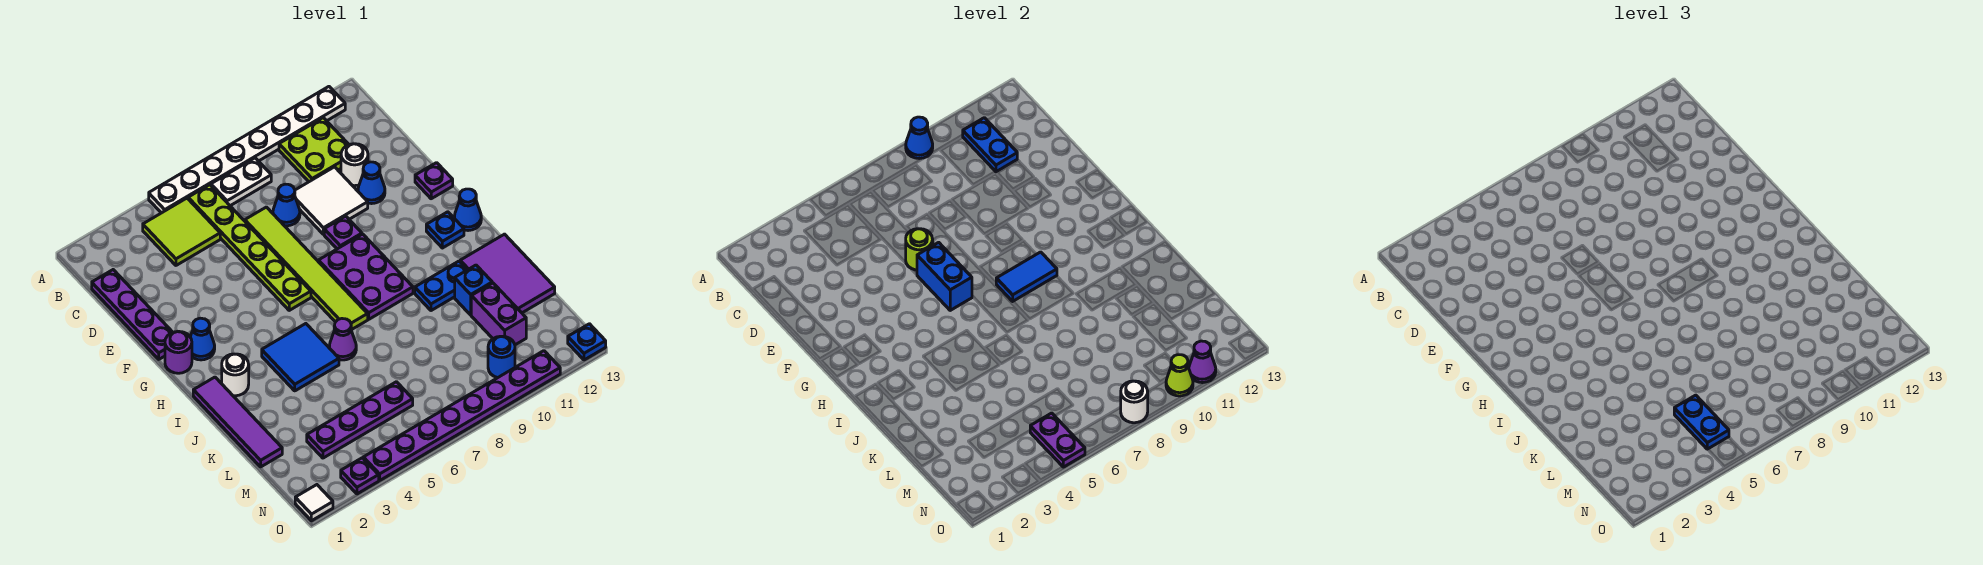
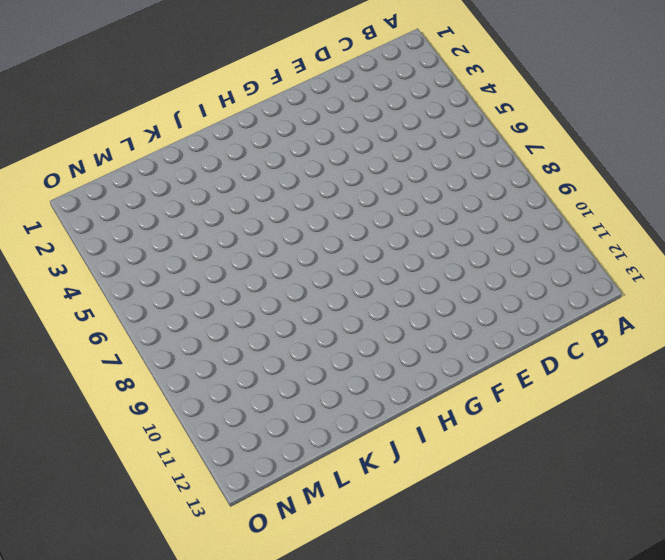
none -> white 1x8 plate [149,87,345,213]
none -> lime 2x2 tile [143,198,220,265]
none -> lime 1x6 plate [188,185,311,310]
none -> white 1x2 plate [211,158,271,206]

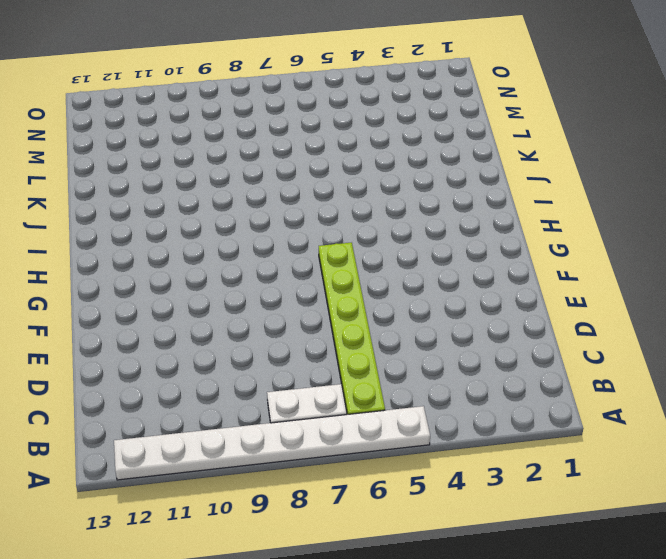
none -> lime 2x2 tile [143,198,220,265]
none -> lime 2x2 plate [279,118,349,182]
none -> purple 1x4 plate [92,270,173,359]
none -> lime 1x6 tile [245,207,368,330]

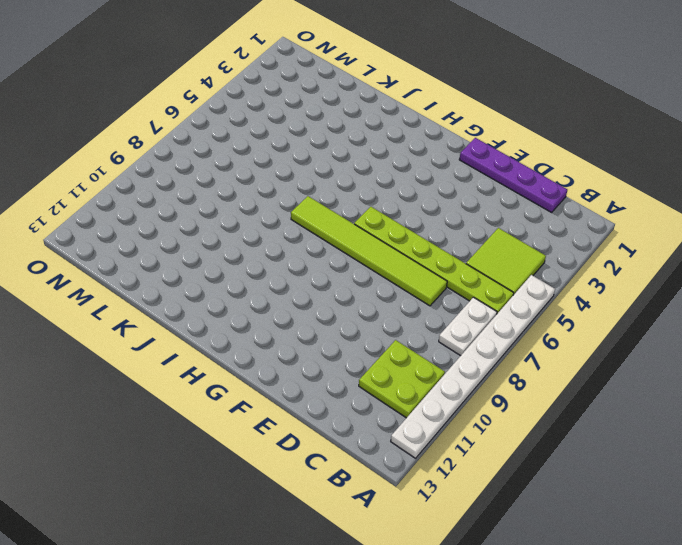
none -> blue 1x1 cone [273,184,300,226]
none -> white 2x2 tile [295,167,368,234]
none -> white 1x1 round brick [341,144,368,186]
none -> blue 1x1 cone [358,162,385,204]

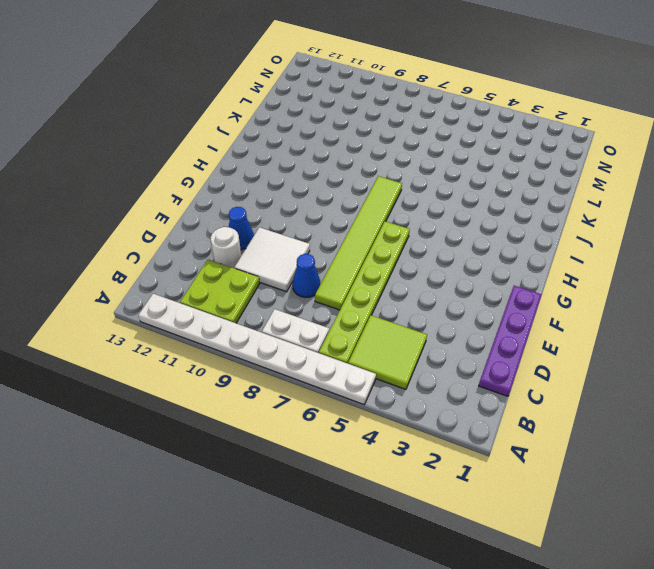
none -> purple 1x1 plate [324,216,362,249]
none -> purple 1x1 plate [415,163,453,199]
none -> purple 1x1 round brick [165,331,192,373]
none -> blue 1x1 cone [190,318,215,360]

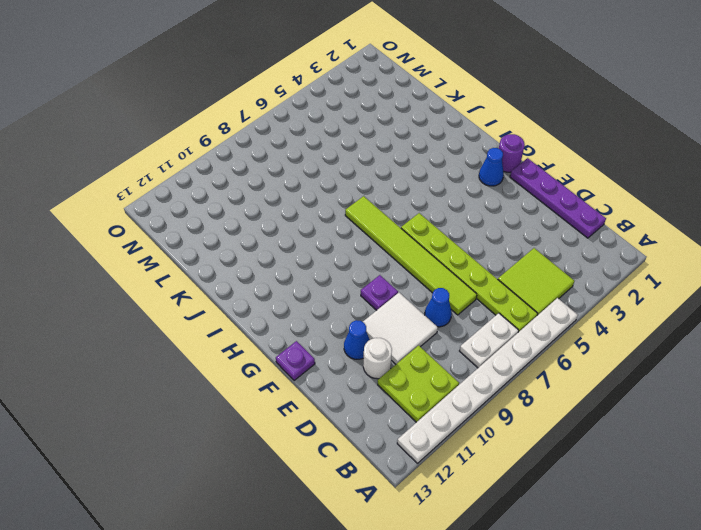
none -> purple 2x3 plate [318,234,413,319]
none -> blue 1x1 plate [426,212,464,248]
none -> blue 1x1 cone [454,189,481,231]
none -> purple 1x4 tile [193,377,282,467]

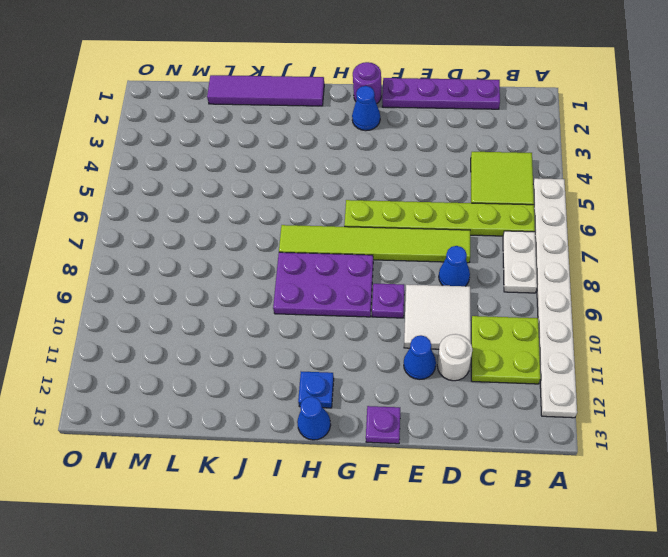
none -> white 1x1 round brick [222,354,249,396]
none -> blue 2x2 tile [262,324,339,391]
none -> purple 1x1 cone [329,319,356,360]
none -> blue 1x2 plate [415,261,467,311]

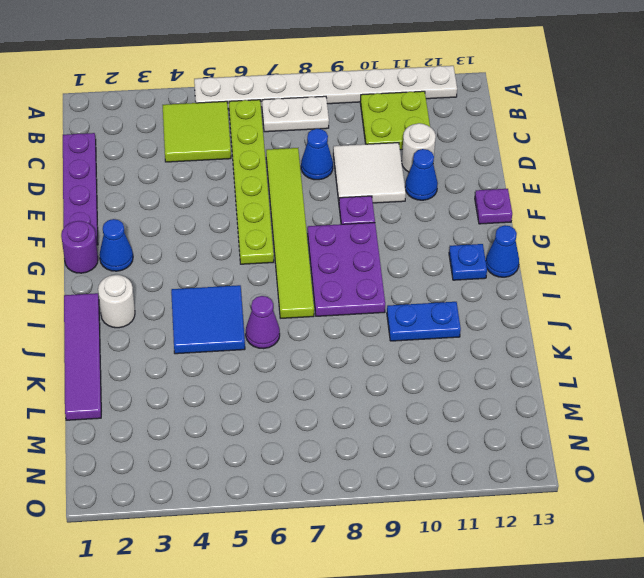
none -> purple 2x3 tile [460,234,555,313]
none -> blue 1x1 brick [455,265,492,315]
none -> purple 1x2 brick [471,283,526,345]
none -> purple 1x4 plate [307,382,413,458]

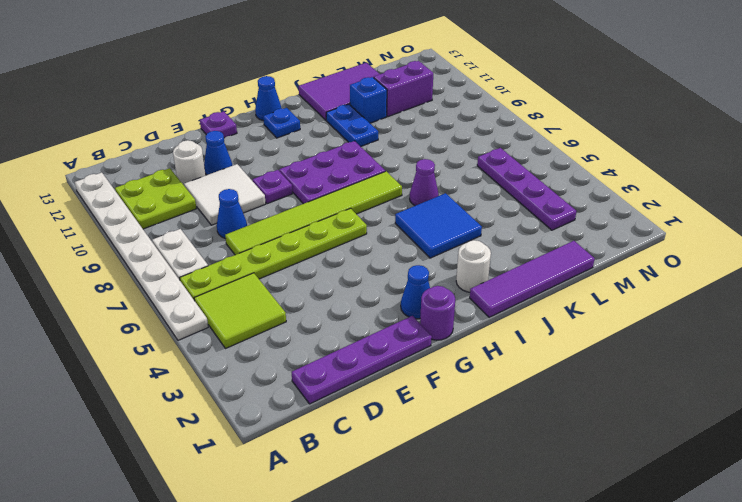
none -> blue 1x1 round brick [488,336,515,378]
none -> white 1x1 tile [295,485,333,521]
none -> purple 1x1 plate [341,458,379,494]
none -> purple 1x8 plate [363,351,560,480]

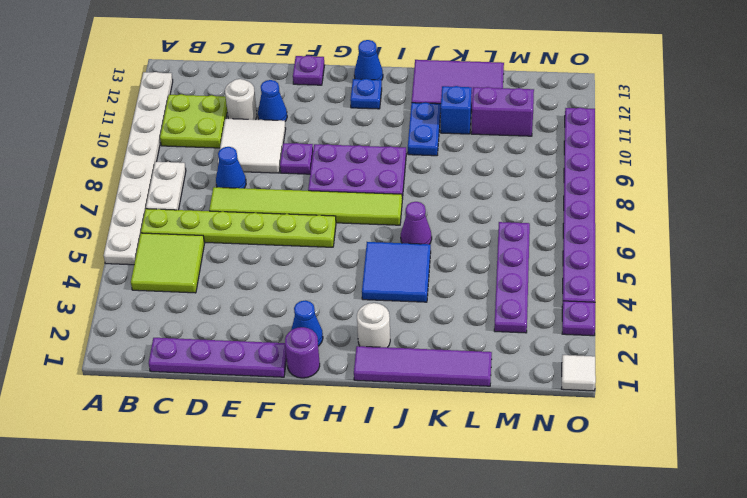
none -> blue 1x1 round brick [488,336,515,378]
none -> blue 1x1 plate [568,324,606,360]
none -> blue 1x1 cone [906,117,933,159]
none -> blue 1x2 plate [963,118,1017,172]

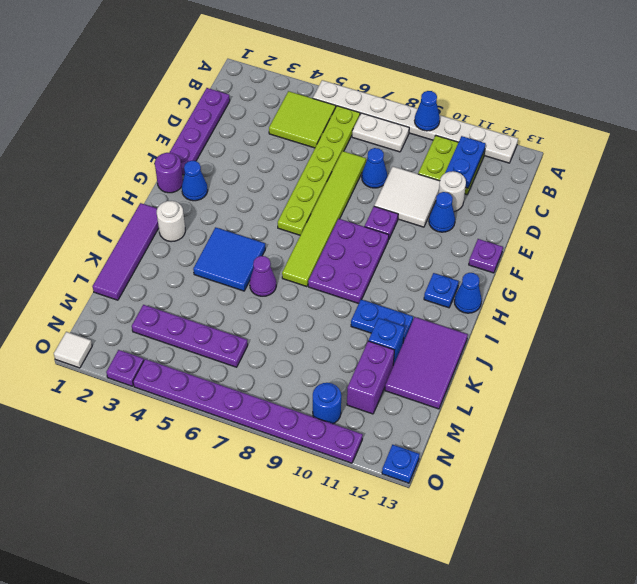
none -> lime 1x1 round brick [906,229,933,270]
none -> blue 1x2 brick [917,242,972,310]
none -> blue 1x2 tile [996,252,1057,301]
none -> purple 1x2 plate [1030,413,1085,467]

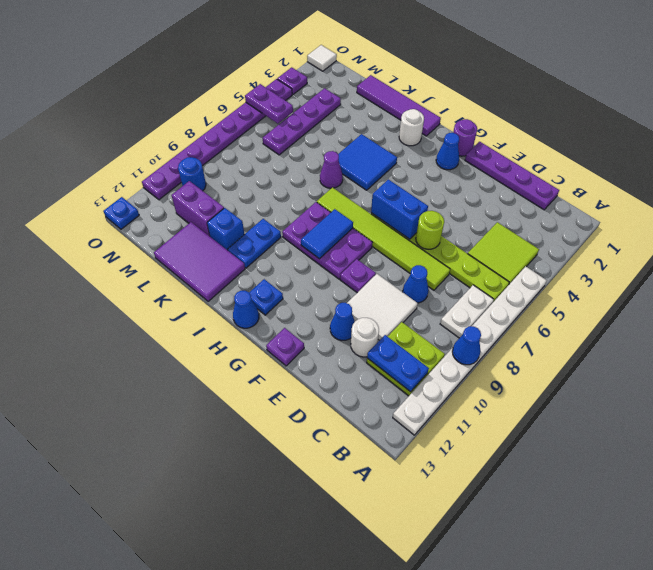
none -> white 1x1 round brick [1121,381,1148,423]
none -> lime 1x1 cone [1166,355,1193,396]
none -> purple 1x1 cone [1189,341,1216,383]
none -> blue 1x2 plate [1674,395,1729,449]

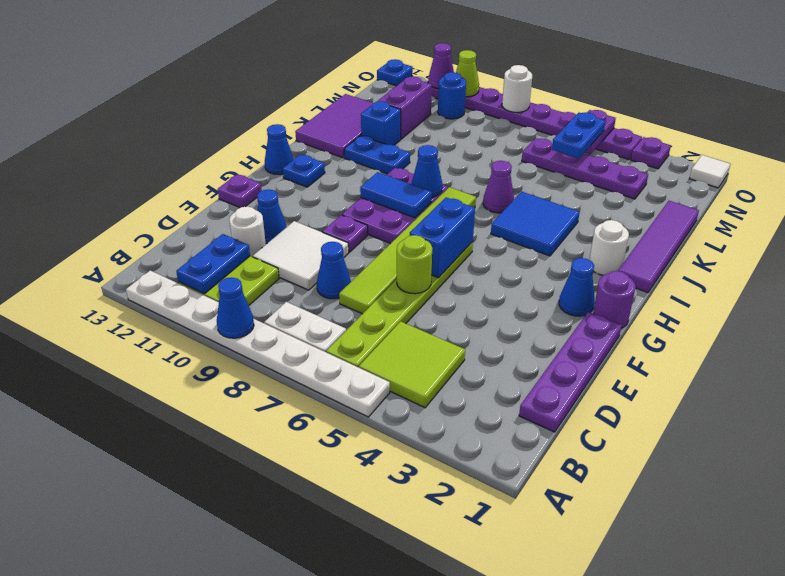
blue 1x1 cone [412,145,442,197] -> none

